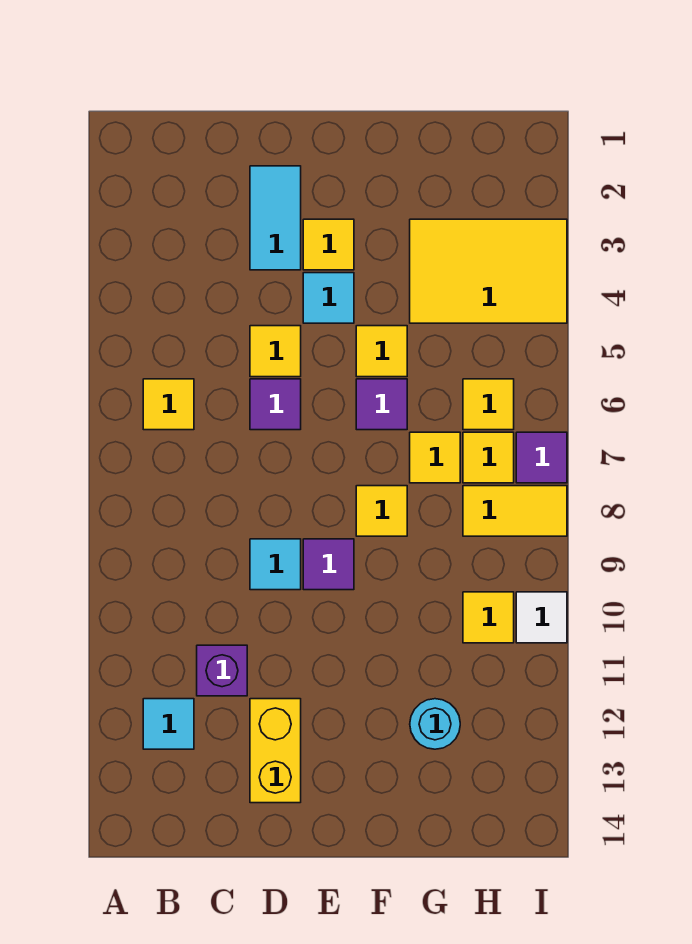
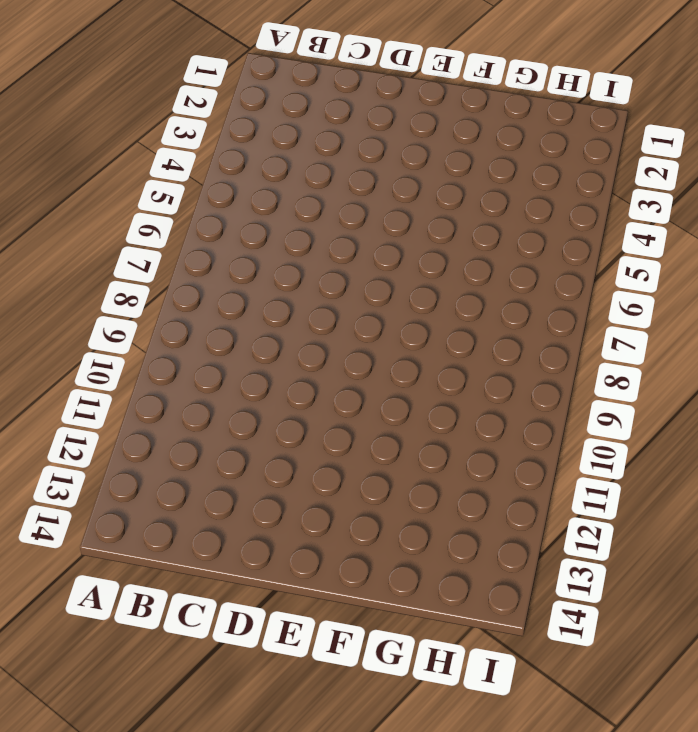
none -> yellow 1x1 tile [143,379,194,430]
none -> cyan 1x1 tile [143,699,194,749]
none -> purple 1x1 brick [197,645,247,696]

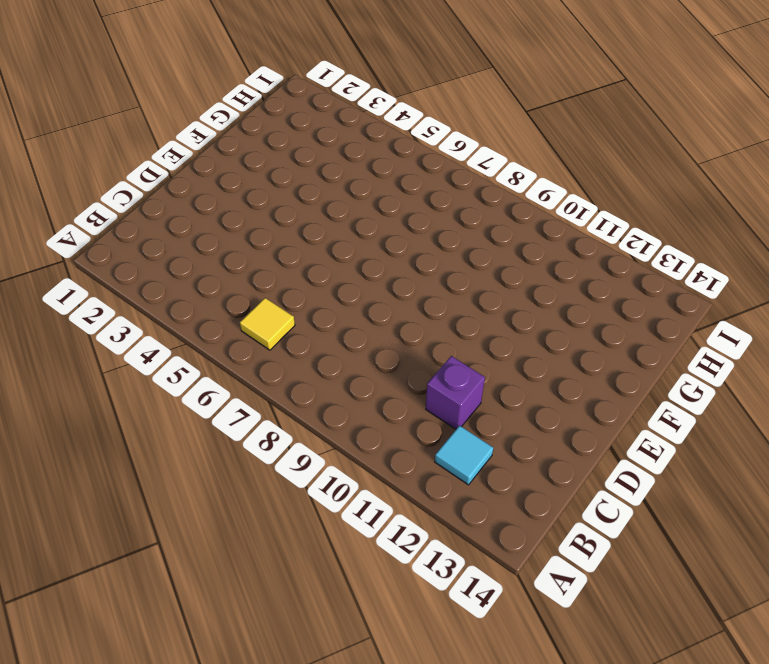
none -> cyan 1x2 tile [250,166,301,270]
none -> yellow 1x1 tile [250,326,301,377]
none -> purple 1x1 tile [250,379,301,430]

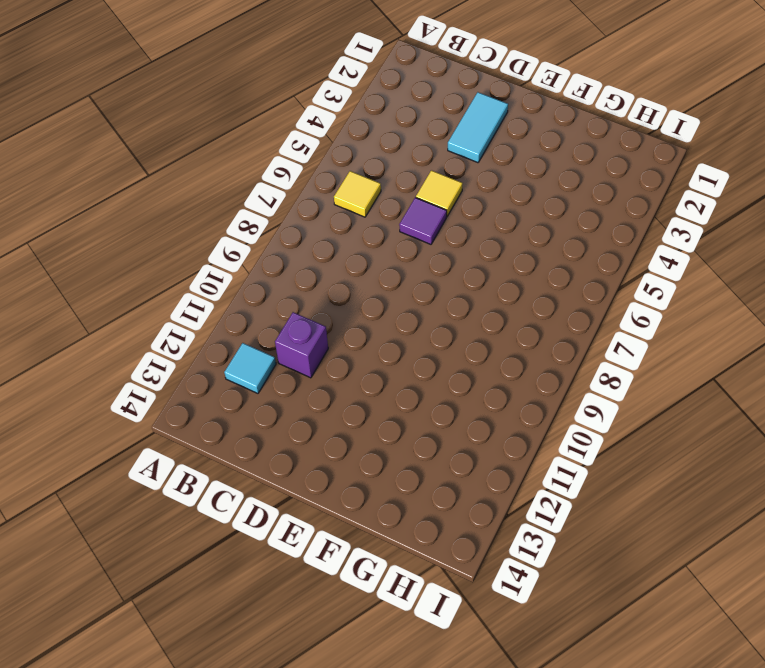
none -> cyan 1x1 tile [250,539,301,590]
none -> yellow 1x2 brick [250,699,301,803]
none -> yellow 1x1 tile [303,219,354,270]

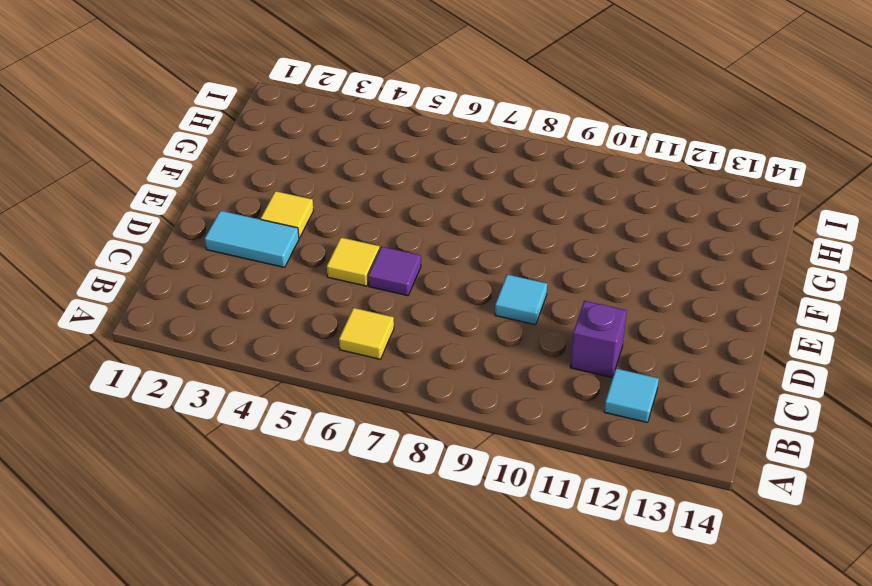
none -> yellow 1x2 brick [250,699,301,803]
none -> cyan 1x1 tile [303,273,354,323]
none -> purple 1x1 tile [303,539,354,590]

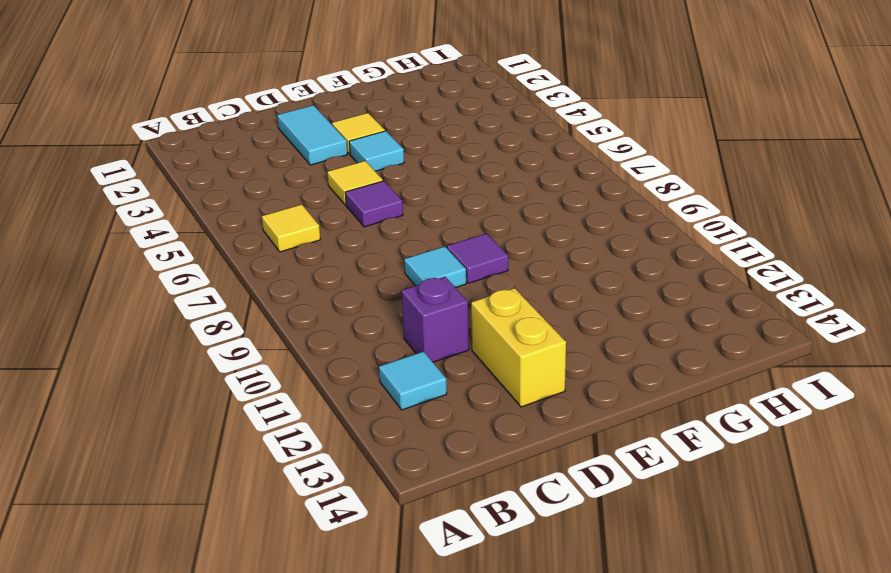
none -> yellow 1x1 tile [356,326,407,377]
none -> purple 1x1 tile [356,379,407,430]
none -> yellow 1x1 tile [356,486,407,536]

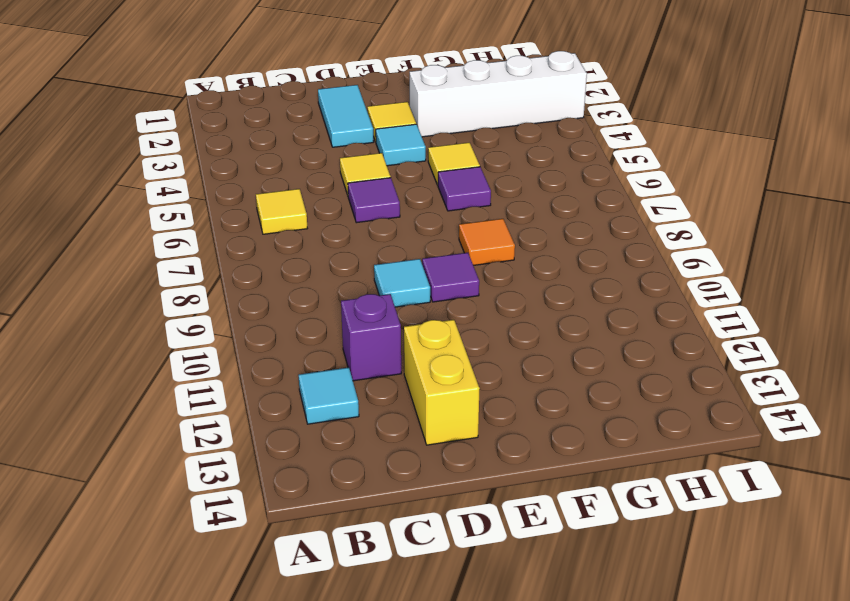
white 1x4 brick [410,51,587,137] -> yellow 2x3 tile [410,219,567,323]
orange 1x1 tile [459,219,515,265] -> yellow 1x1 tile [356,486,407,536]
none -> yellow 1x1 tile [410,432,460,483]
none -> cyan 1x1 round brick [410,699,460,749]
none -> yellow 1x1 tile [463,379,514,430]

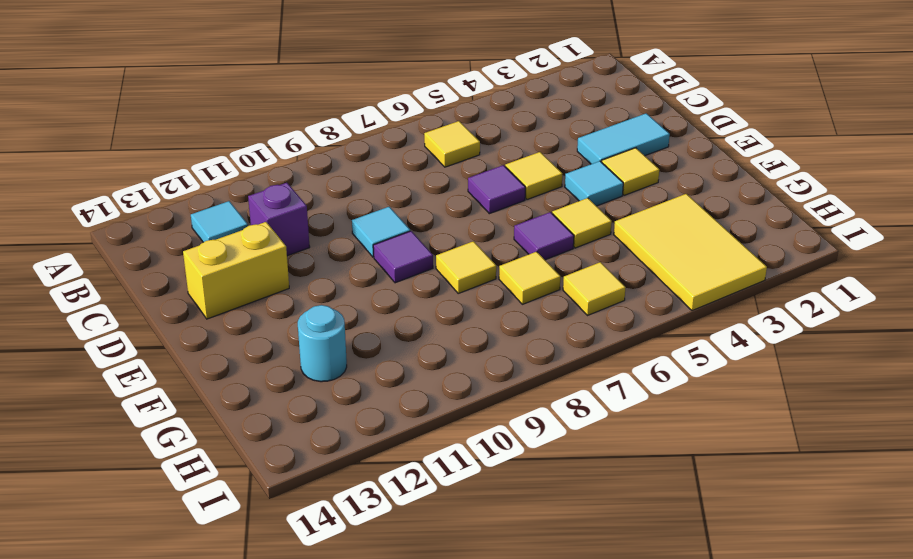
none -> yellow 1x1 tile [463,432,514,483]
none -> yellow 1x2 tile [463,486,567,536]
none -> yellow 1x1 tile [463,592,514,643]

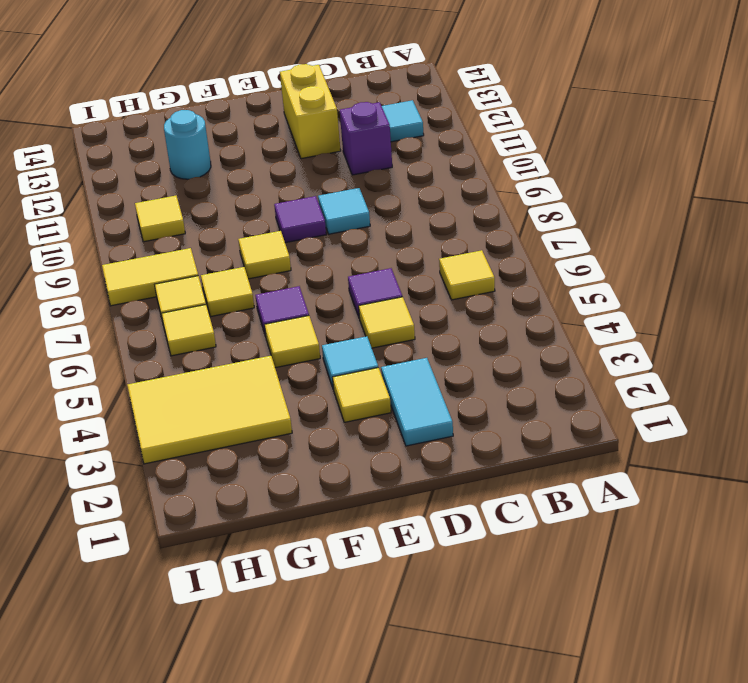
none -> purple 1x1 tile [516,432,567,483]
none -> white 1x1 tile [516,592,567,643]

